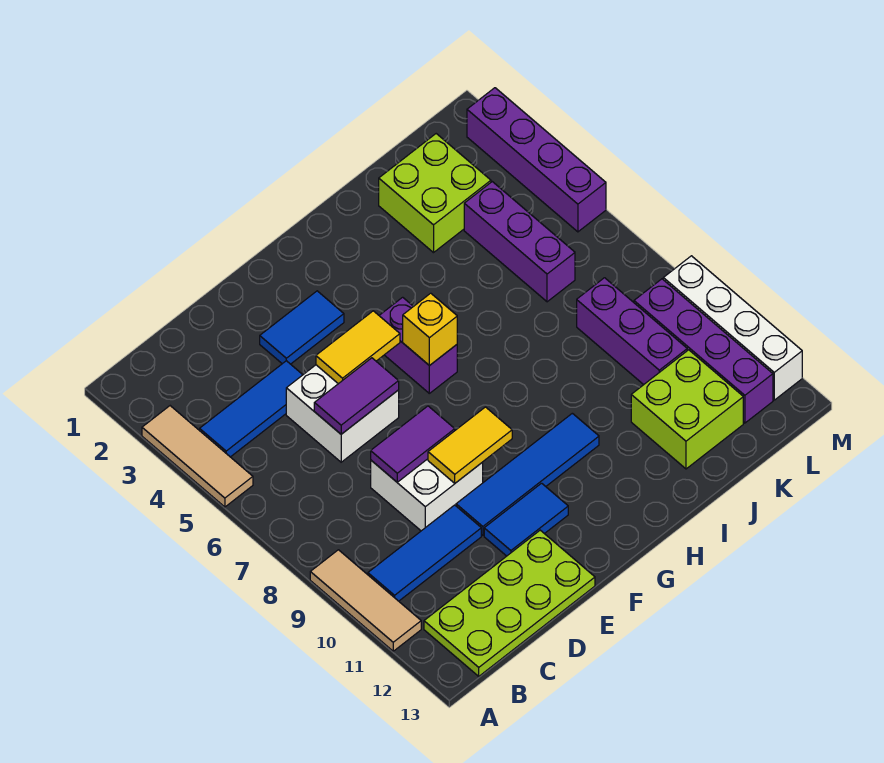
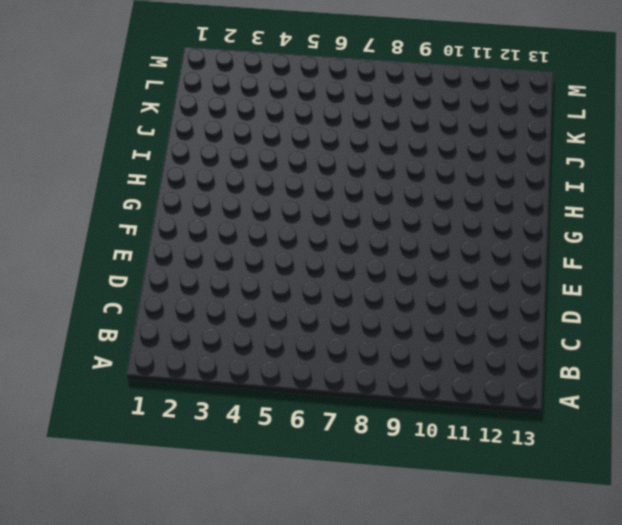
none -> tan 1x3 tile [142,406,253,507]
none -> tan 1x3 tile [310,550,421,651]
none -> blue 1x3 tile [200,361,303,457]

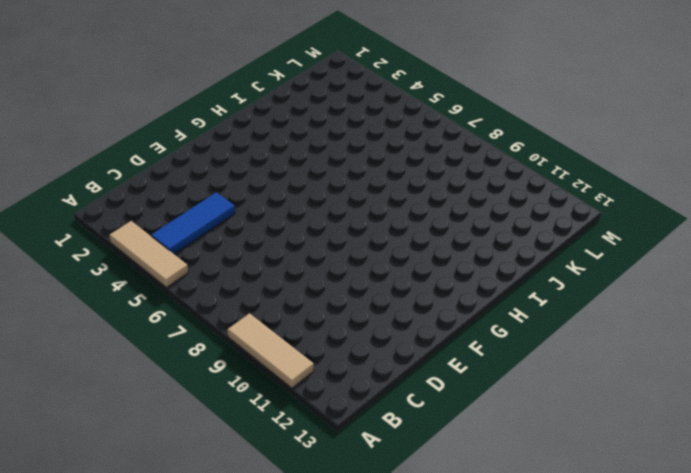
none -> blue 1x3 tile [368,505,481,601]
none -> lime 2x4 plate [424,530,595,676]
none -> white 2x2 brick [286,365,399,462]

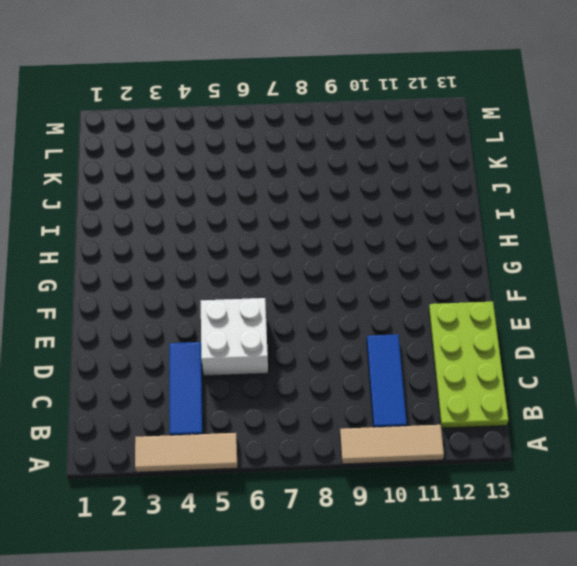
none -> white 2x2 brick [371,459,483,531]
none -> blue 1x2 tile [260,291,344,364]
none -> blue 1x4 tile [456,413,599,535]

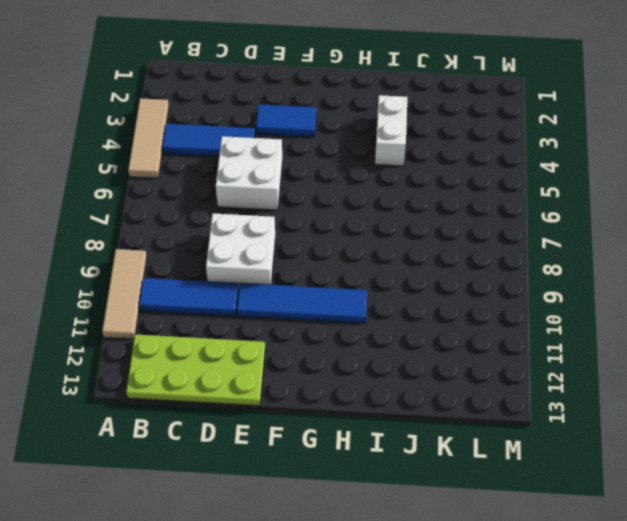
white 1x2 brick [375,95,408,166] -> none
none -> blue 1x2 tile [484,483,568,556]
none -> purple 1x2 brick [379,297,457,393]
none -> lime 2x2 brick [379,134,491,253]

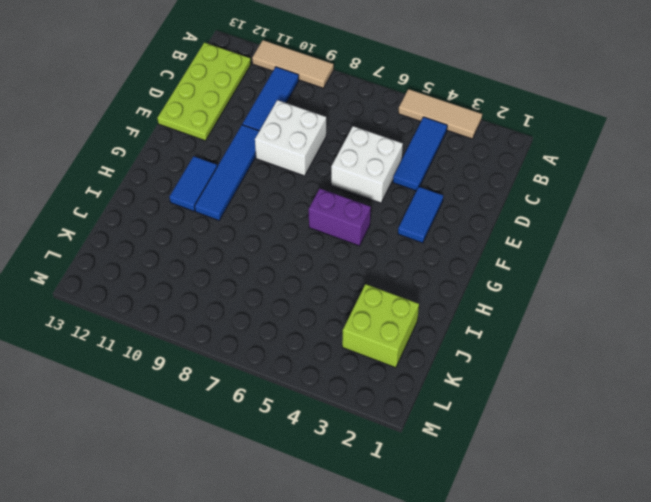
blue 1x2 tile [170,156,217,211] -> blue 1x2 tile moved to [484,483,568,556]
none -> lime 2x2 brick [631,350,743,469]
none -> purple 1x3 brick [464,182,575,302]
none -> purple 1x3 brick [577,278,687,385]

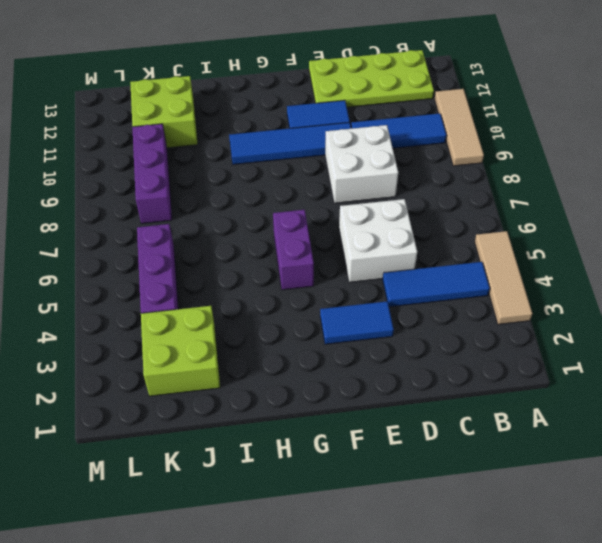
none -> purple 1x4 brick [634,279,773,423]
none -> purple 1x4 brick [467,88,606,232]
none -> white 1x4 brick [663,256,802,400]

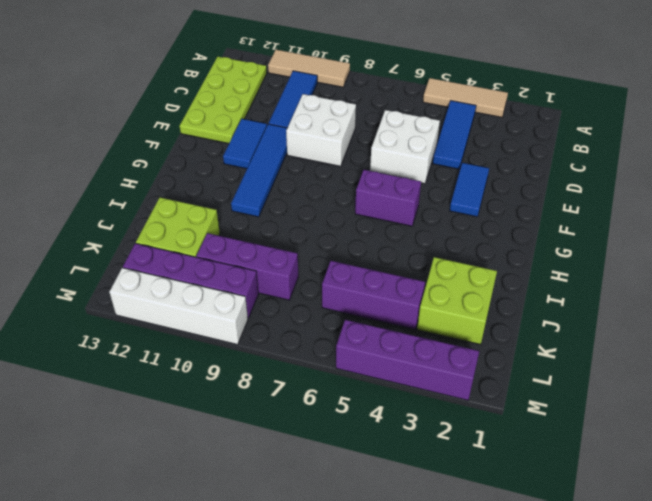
none -> purple 1x2 tile [314,358,399,434]
none -> purple 1x2 tile [371,406,455,482]
none -> yellow 1x2 tile [316,311,400,384]

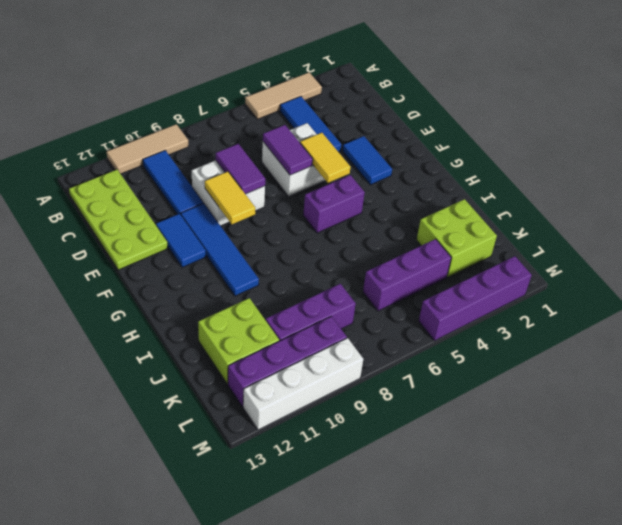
none -> yellow 1x1 brick [403,293,457,366]

